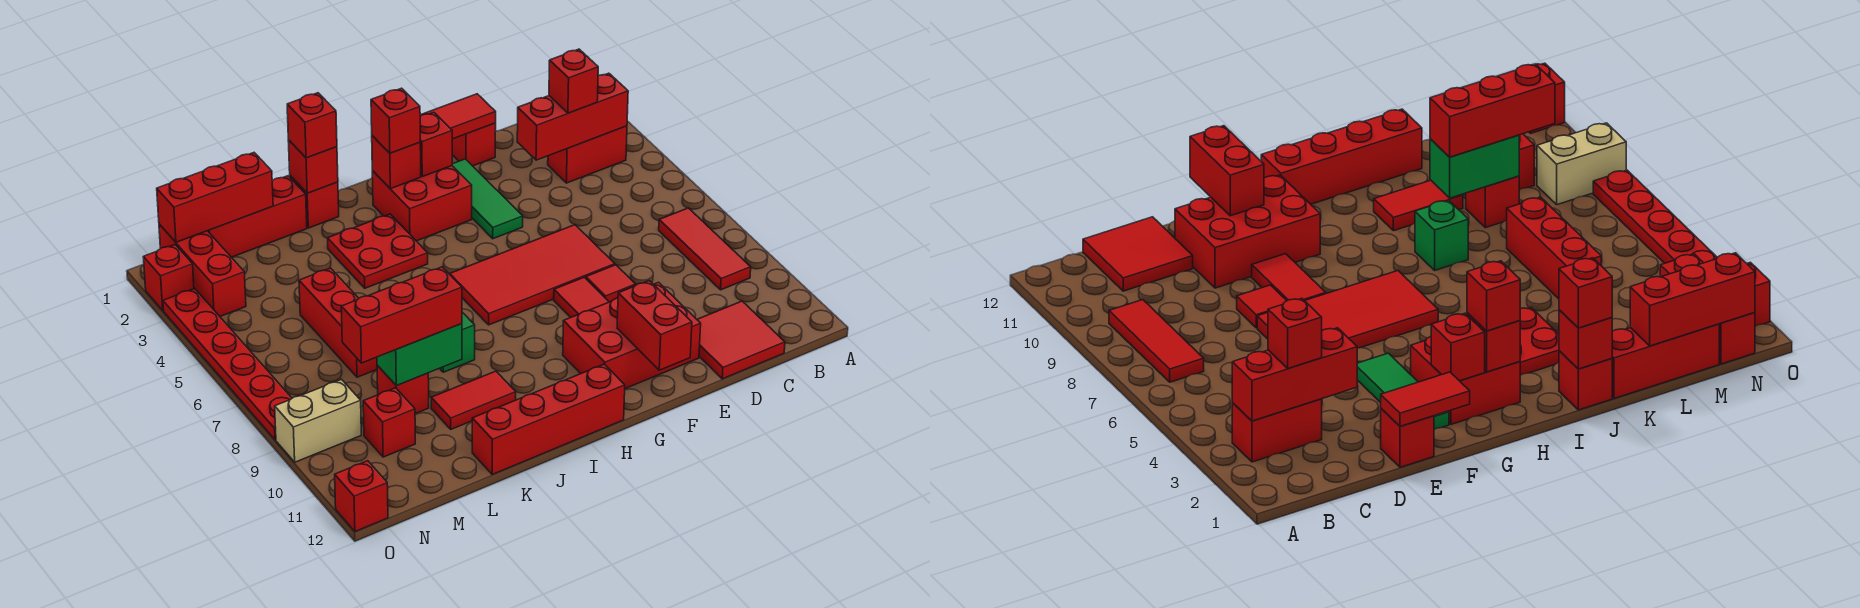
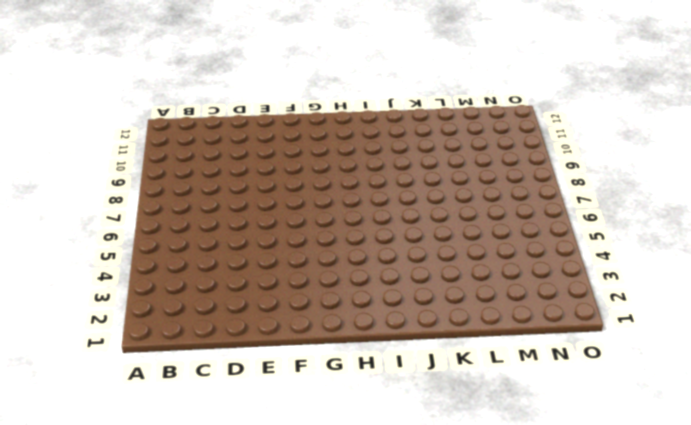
none -> red 1x2 brick [548,126,627,183]
none -> red 1x3 tile [659,208,751,290]
none -> red 2x2 tile [697,301,785,379]
none -> red 1x1 brick [452,123,496,166]

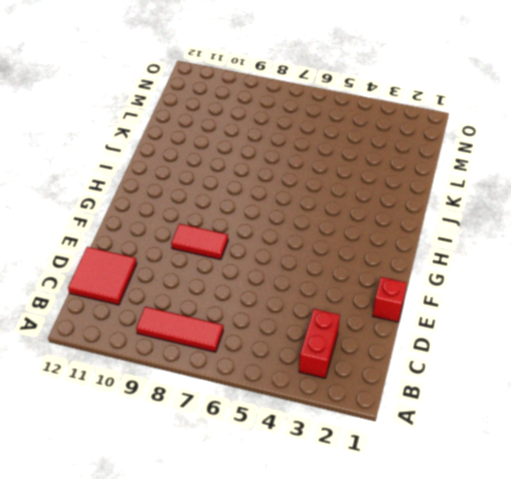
none -> red 2x4 tile [450,225,615,325]
none -> red 1x1 tile [586,265,636,302]
none -> red 2x3 brick [563,282,701,389]
none -> green 1x3 tile [452,159,523,239]

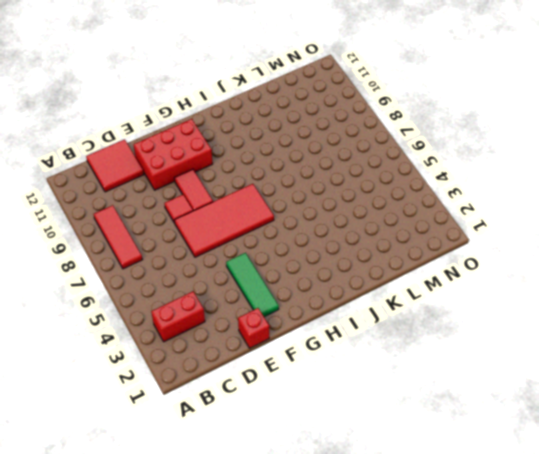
none -> red 2x2 brick [372,166,472,241]
none -> red 1x4 brick [472,364,625,474]
none -> red 2x2 plate [328,214,428,288]
none -> red 1x1 brick [290,176,339,228]

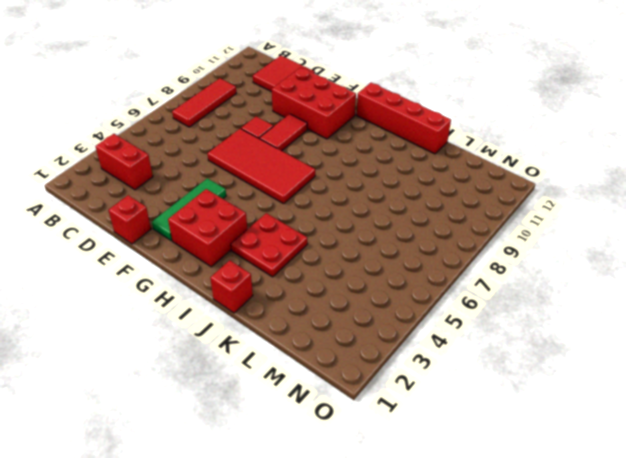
none -> green 1x1 brick [440,312,475,372]
none -> red 1x2 tile [431,371,516,429]
none -> red 1x3 brick [208,176,307,257]
none -> red 1x3 brick [299,268,377,377]

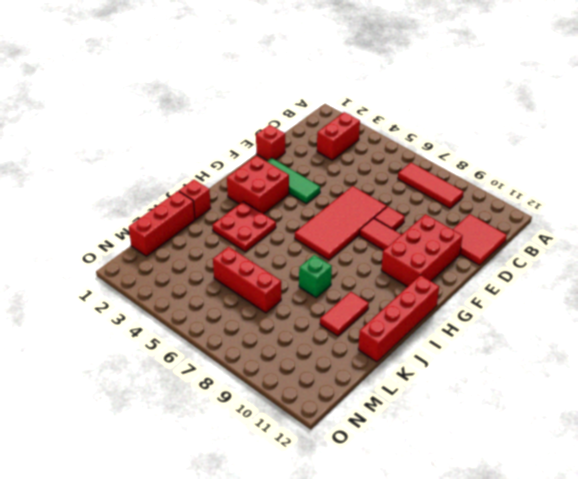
none -> red 1x1 brick [377,365,429,414]
none -> red 1x1 brick [363,388,415,457]
none -> red 1x3 brick [159,224,246,316]
none -> tan 1x2 brick [275,379,361,462]

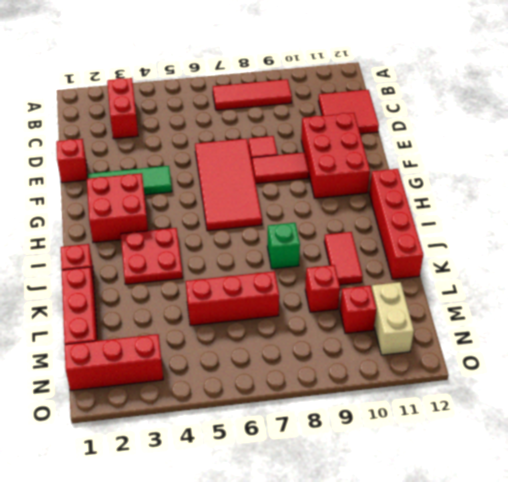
tan 1x2 brick [372,282,414,355] -> tan 1x2 brick moved to [275,379,361,462]
none -> red 1x1 brick [143,245,194,310]
none -> red 1x6 plate [163,288,292,440]
none -> red 1x1 brick [335,461,388,532]
none -> red 1x3 brick [517,73,628,160]

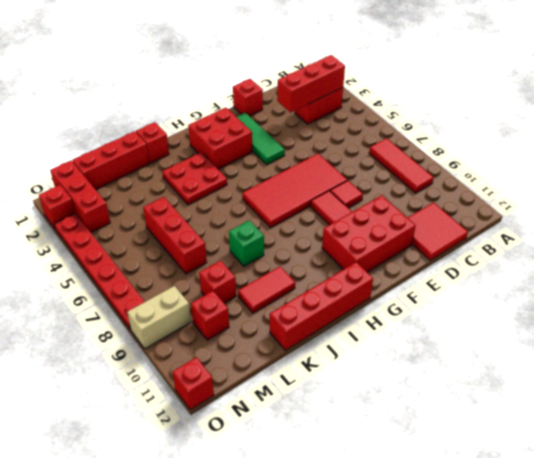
none -> red 1x2 tile [420,94,496,139]
none -> red 1x2 brick [617,281,692,370]
none -> red 1x1 brick [420,112,452,177]
none -> red 1x1 brick [372,136,421,189]

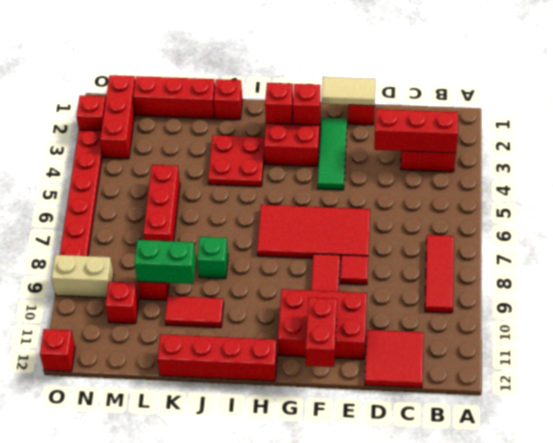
tan 1x2 tile [322,77,376,106] -> red 1x2 tile [420,94,496,139]
none -> red 1x1 brick [288,140,338,193]
none -> red 1x3 brick [157,153,273,242]
none -> red 1x1 brick [549,49,598,113]
none -> red 1x1 brick [371,88,420,153]

